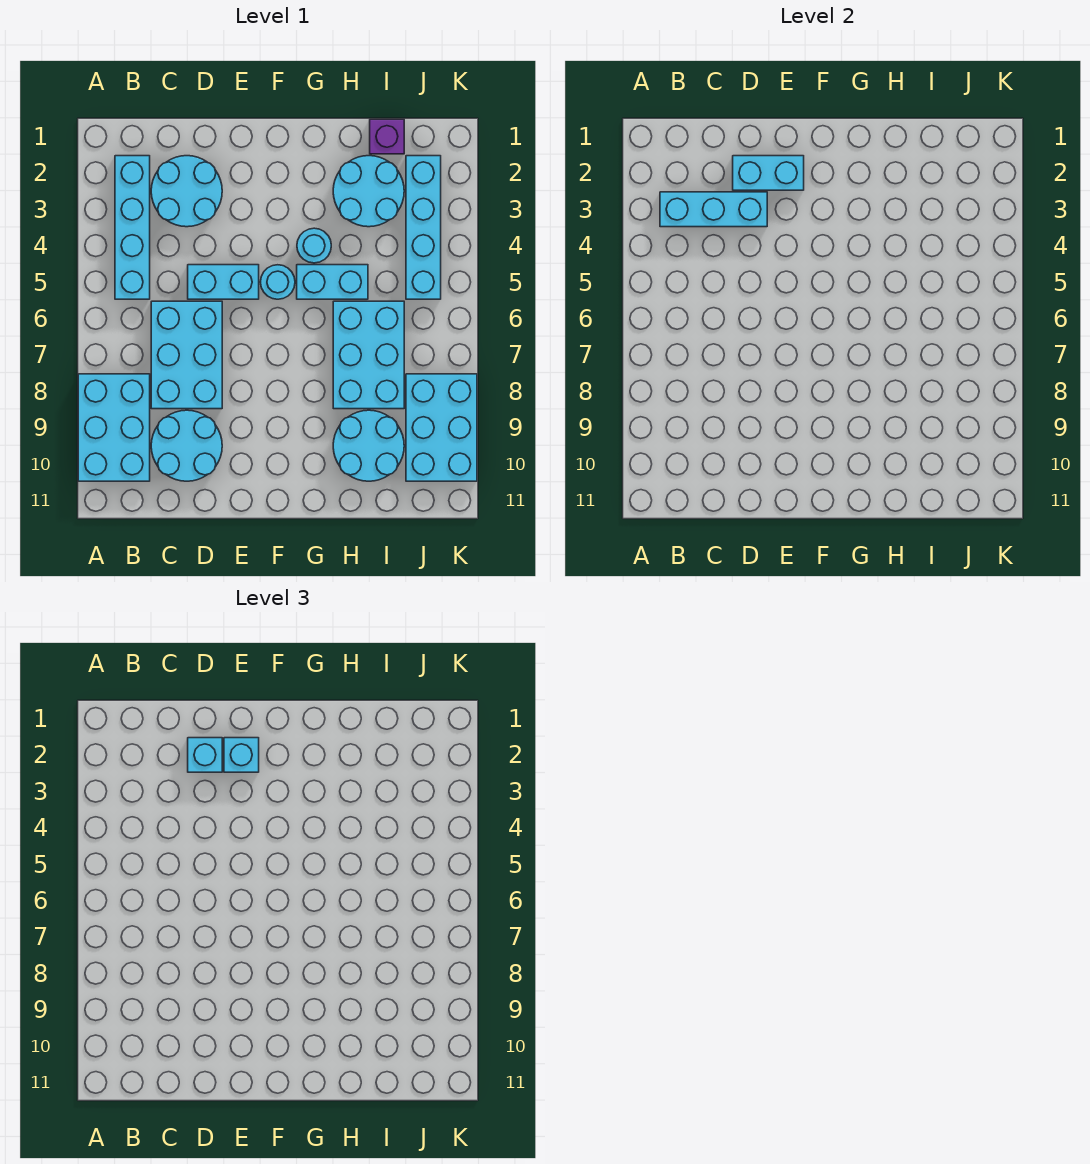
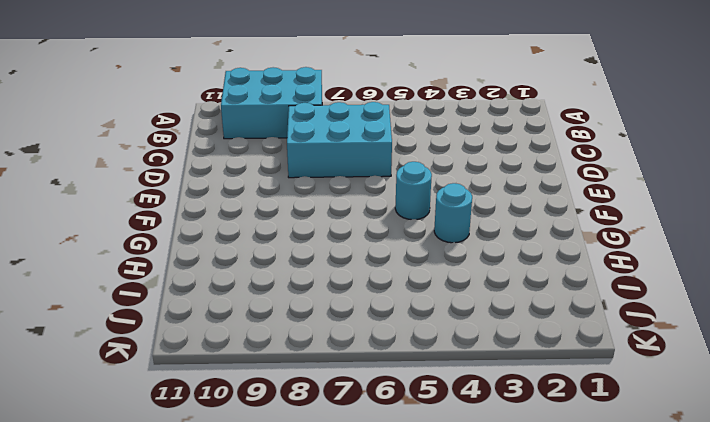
none -> cyan 1x4 brick [115,156,150,299]
none -> cyan 2x2 round brick [151,156,222,227]
none -> cyan 2x2 round brick [151,410,222,481]

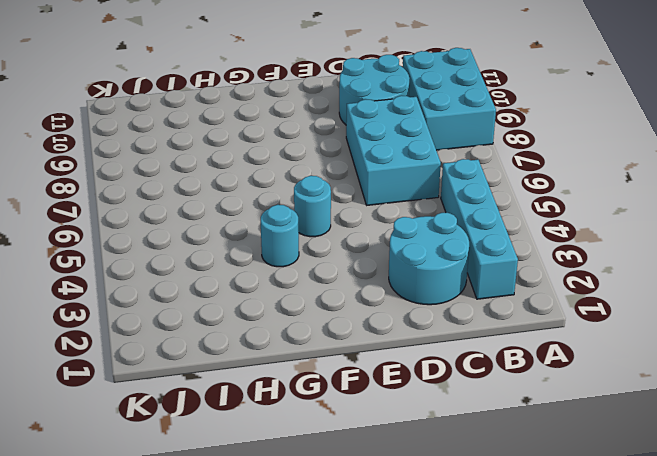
none -> cyan 1x2 brick [188,265,259,299]
none -> cyan 1x2 brick [297,265,368,299]
none -> cyan 2x2 round brick [333,156,404,227]

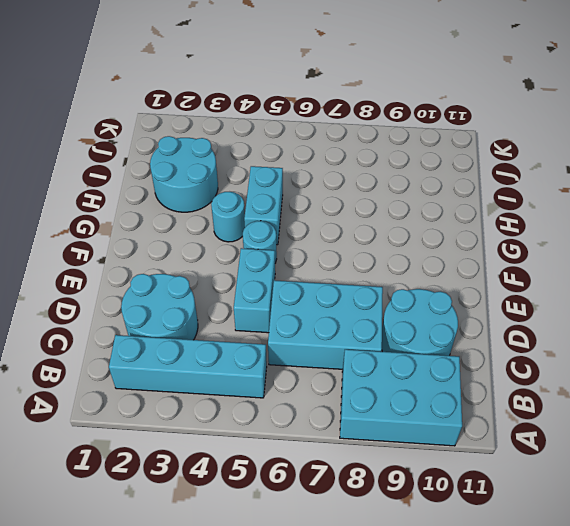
none -> cyan 2x3 brick [333,301,404,409]
none -> cyan 2x2 round brick [333,410,404,481]
none -> purple 1x1 brick [370,119,404,154]

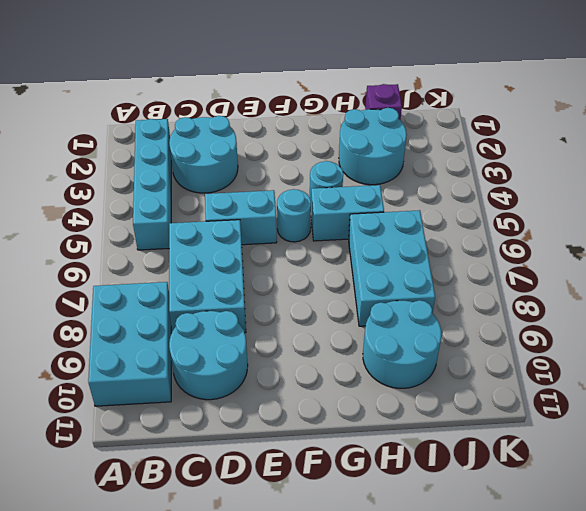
none -> cyan 1x4 brick [406,156,441,299]
none -> cyan 2x3 brick [406,374,477,481]
none -> cyan 1x3 brick [660,192,767,227]

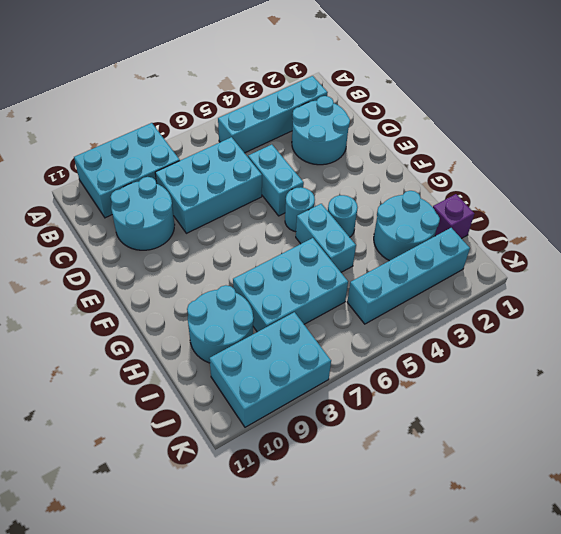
none -> cyan 1x3 brick [660,192,767,227]
none -> cyan 1x2 brick [733,156,804,190]
none -> cyan 1x1 brick [188,738,222,772]

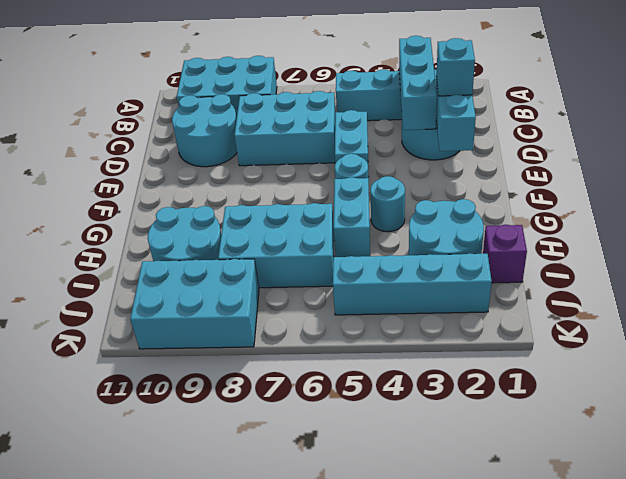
none -> cyan 1x1 brick [224,738,259,772]

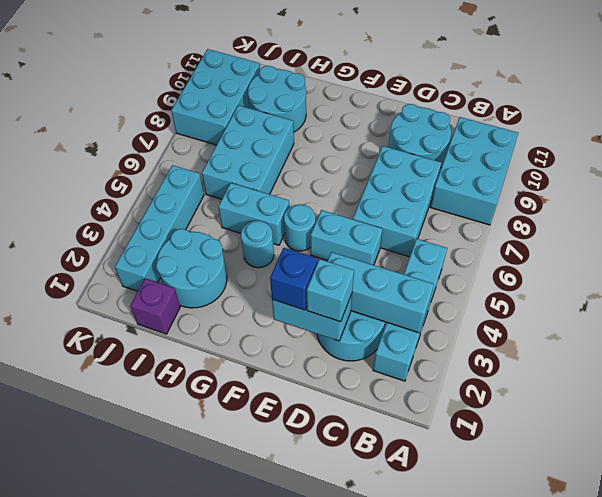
blue 1x1 brick [270,248,318,310] -> cyan 1x1 brick [224,738,259,772]

